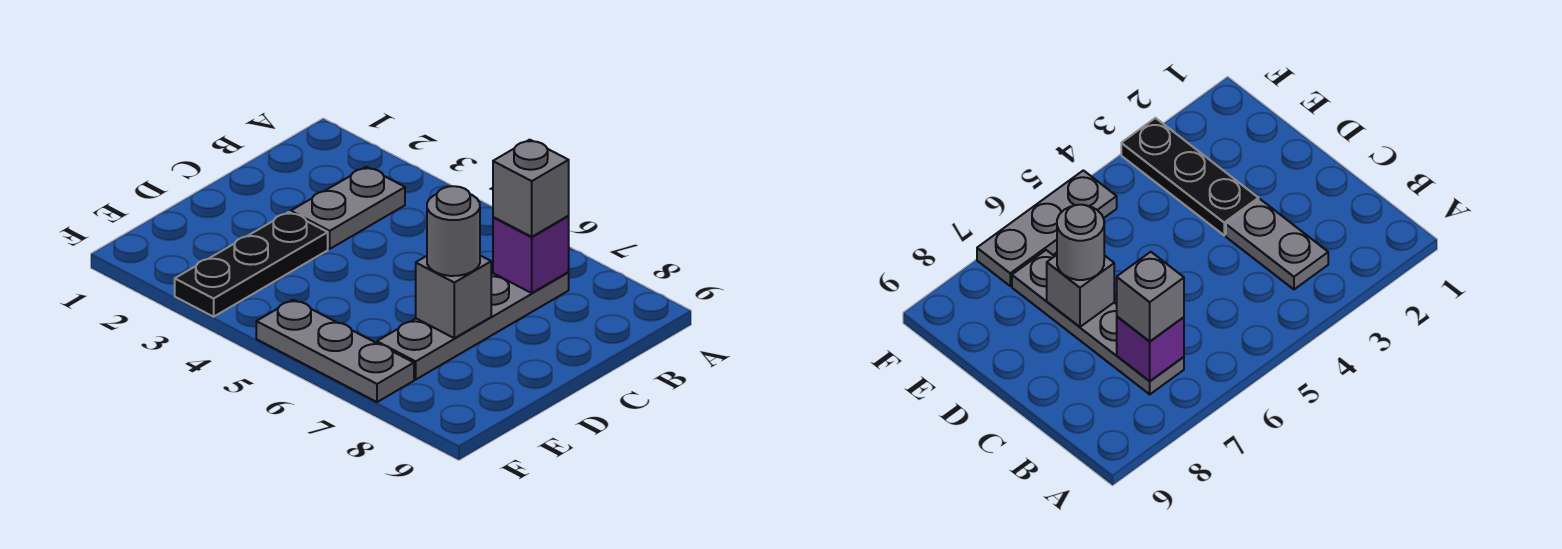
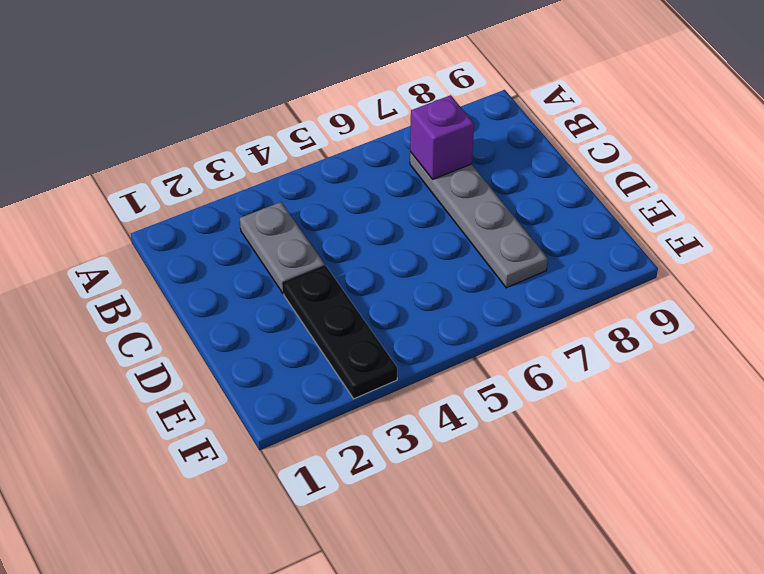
none -> grey 1x3 plate [256,300,414,402]
none -> grey 1x1 brick [416,256,491,338]

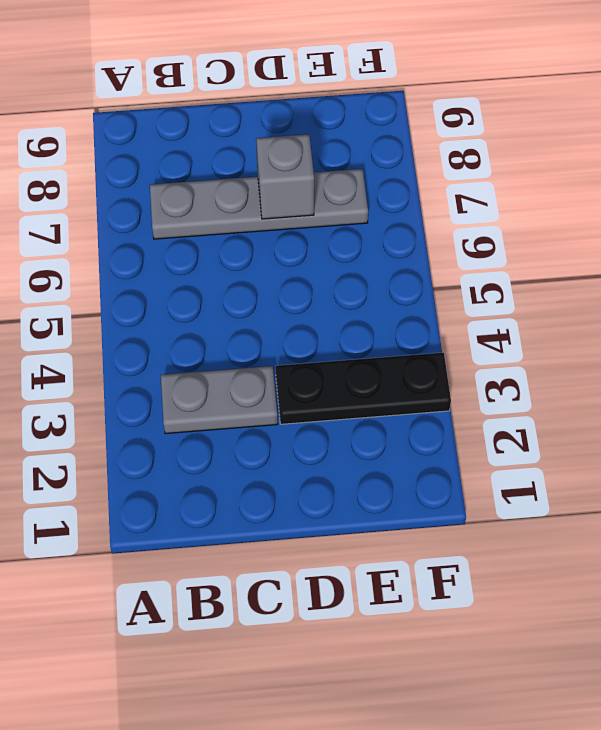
none -> grey 1x3 plate [256,300,414,402]
none -> purple 1x1 brick [493,216,569,293]

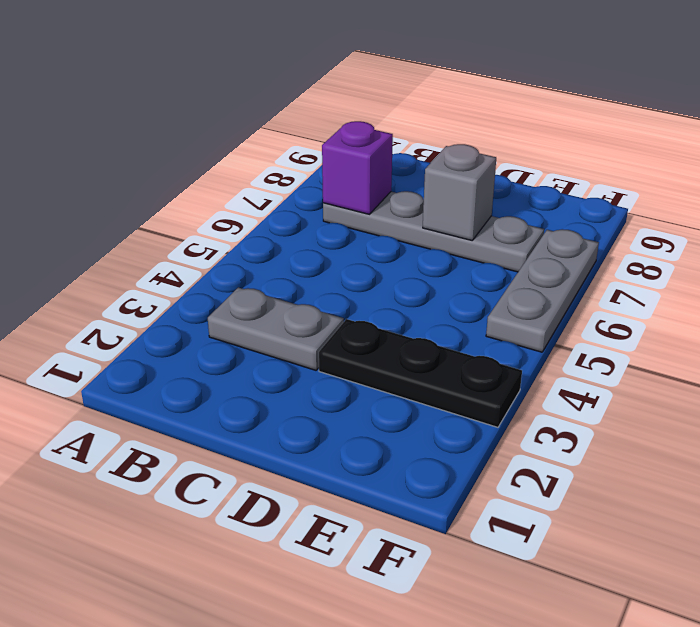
none -> grey 1x1 brick [493,140,569,237]
none -> grey 1x1 round brick [427,186,480,276]

